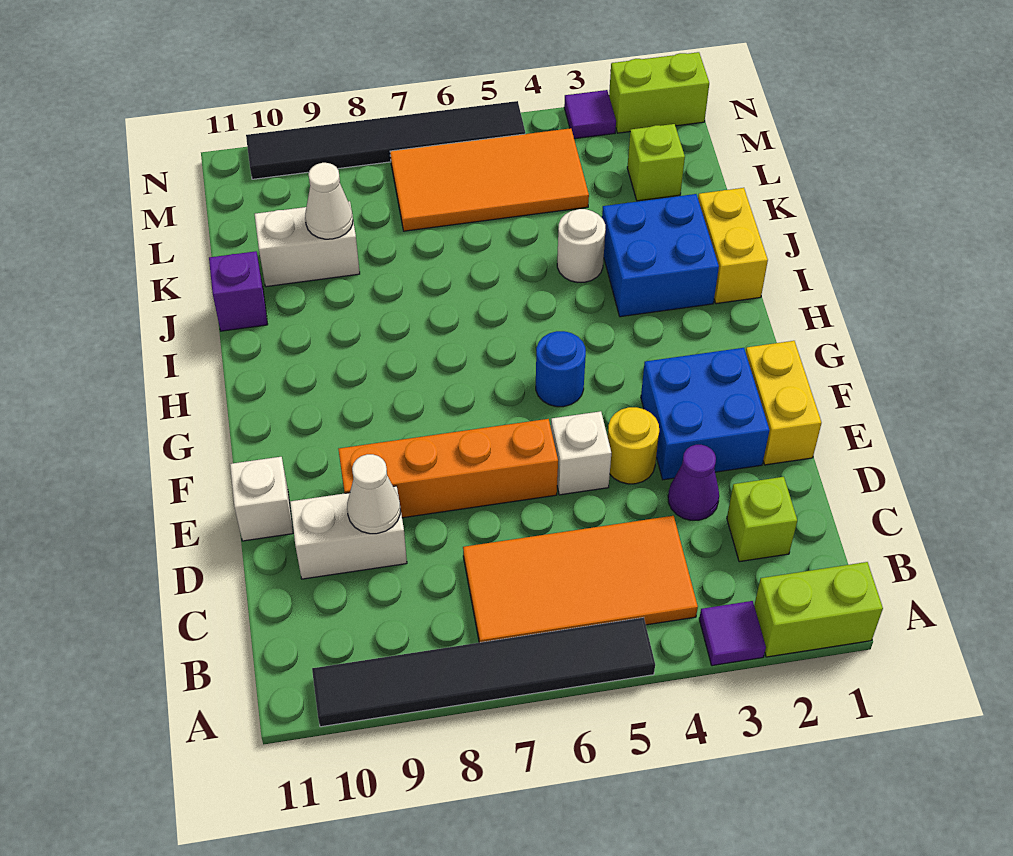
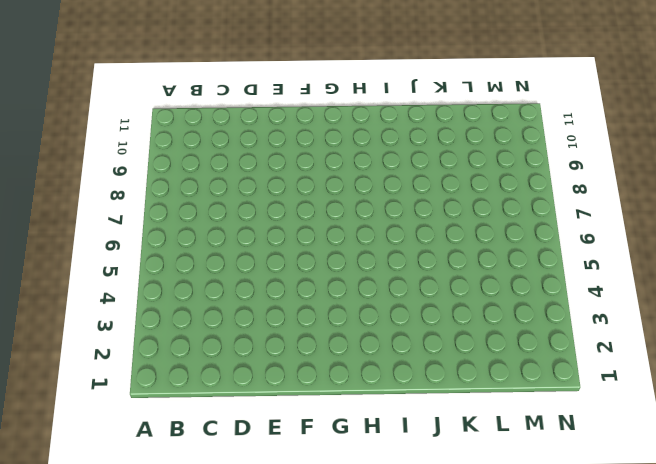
none -> lime 1x2 brick [754,562,883,657]
none -> purple 1x1 tile [699,601,766,666]
none -> black 1x6 tile [312,618,655,727]

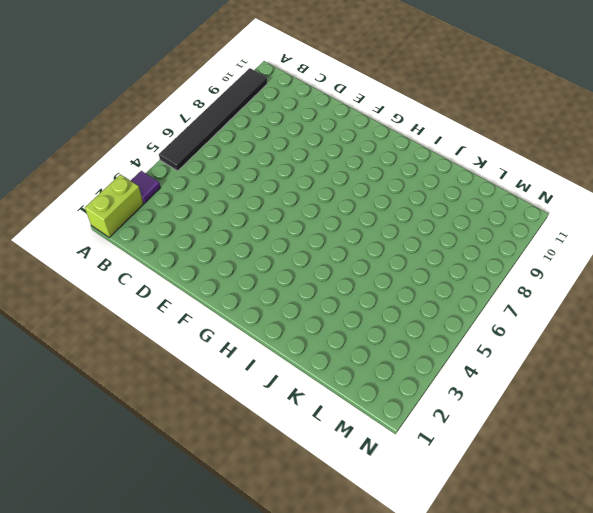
none -> orange 2x4 tile [463,516,698,643]
none -> lime 1x1 brick [727,477,797,562]
none -> purple 1x1 cone [668,445,719,520]

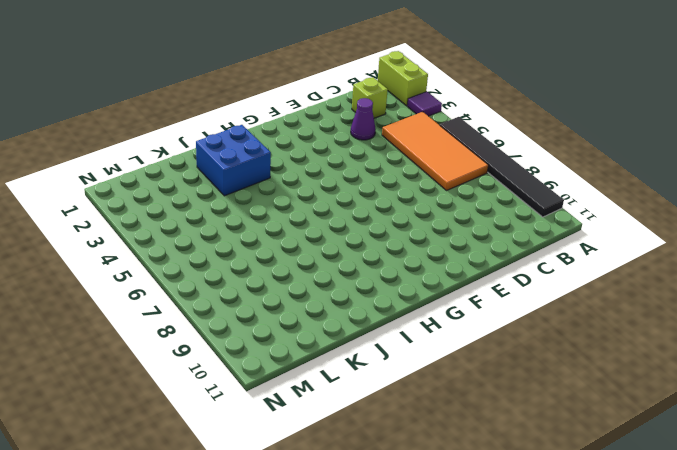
none -> white 1x2 brick [290,486,407,579]
none -> yellow 1x2 brick [746,341,821,465]
none -> blue 2x2 brick [641,348,769,480]

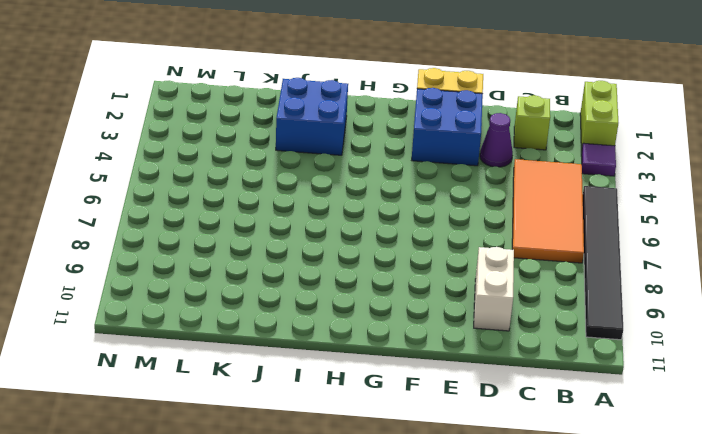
none -> yellow 1x1 round brick [608,407,659,484]
none -> white 1x1 brick [551,411,611,495]
none -> orange 1x4 brick [338,419,558,518]

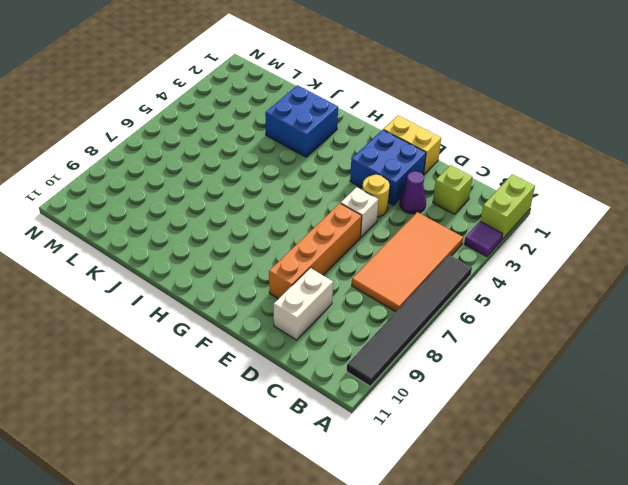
none -> white 1x1 brick [230,457,293,541]
none -> blue 1x1 round brick [536,331,586,407]
none -> yellow 1x2 brick [698,188,768,304]

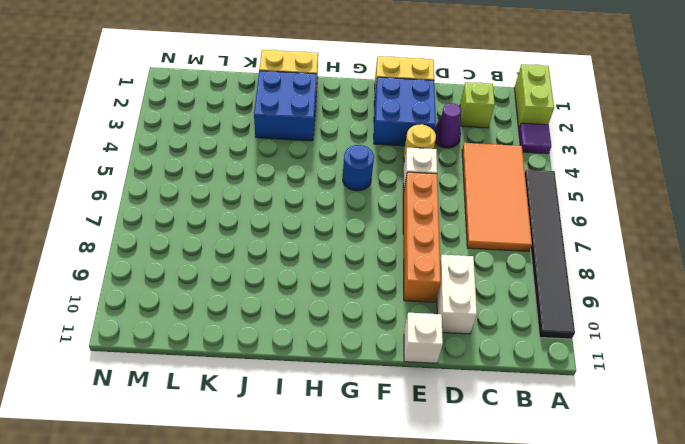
none -> white 1x1 round brick [557,209,605,283]
none -> purple 1x1 brick [209,251,268,331]
none -> white 1x2 brick [255,201,360,287]

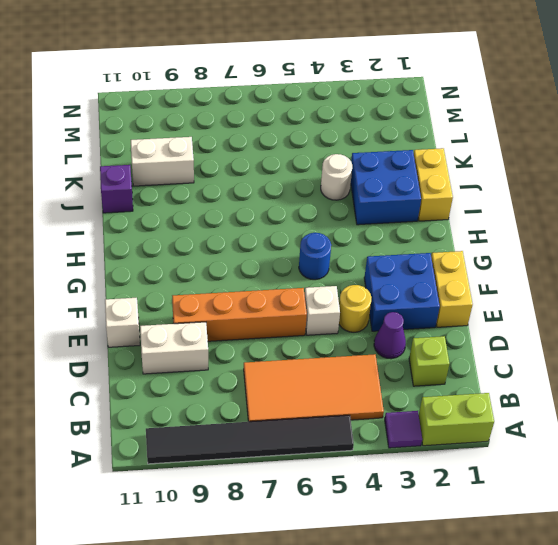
none -> lime 1x1 brick [627,124,685,201]
none -> orange 2x4 tile [390,128,589,231]
none -> lime 1x2 brick [609,52,709,133]

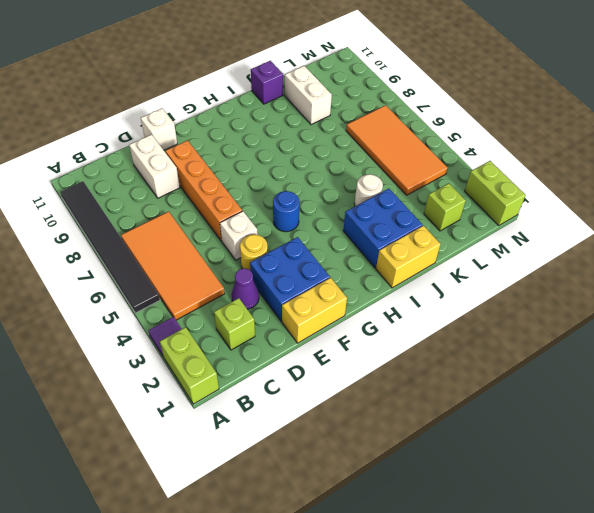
none -> purple 1x1 tile [564,90,616,139]
none -> black 1x6 tile [246,101,525,179]
none -> white 1x1 cone [347,454,400,534]

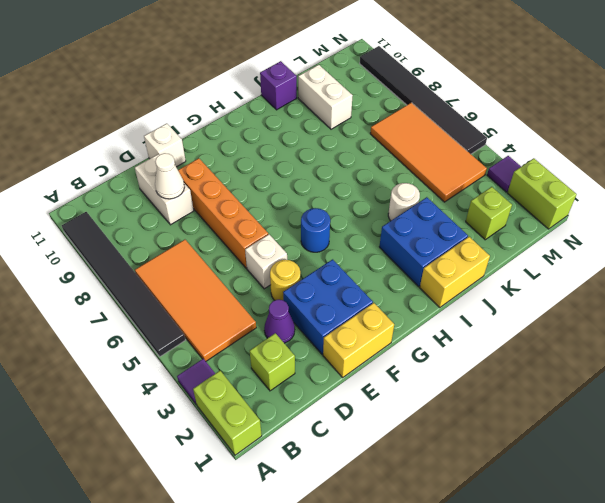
none -> white 1x1 cone [305,163,353,239]

